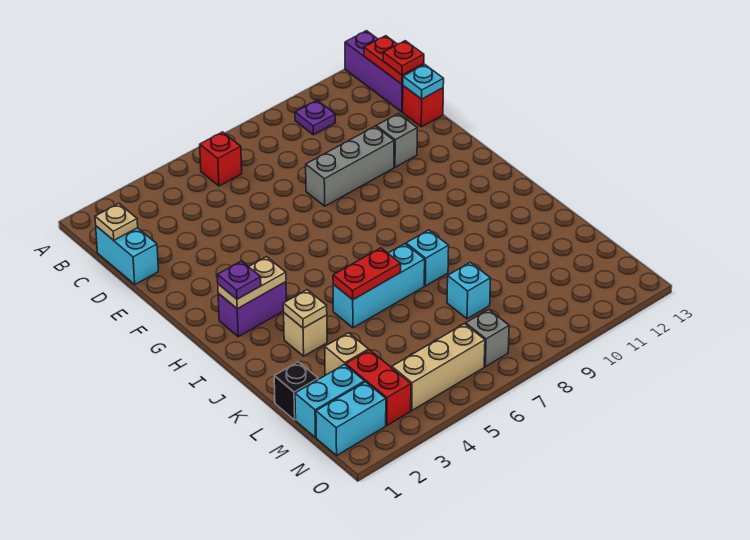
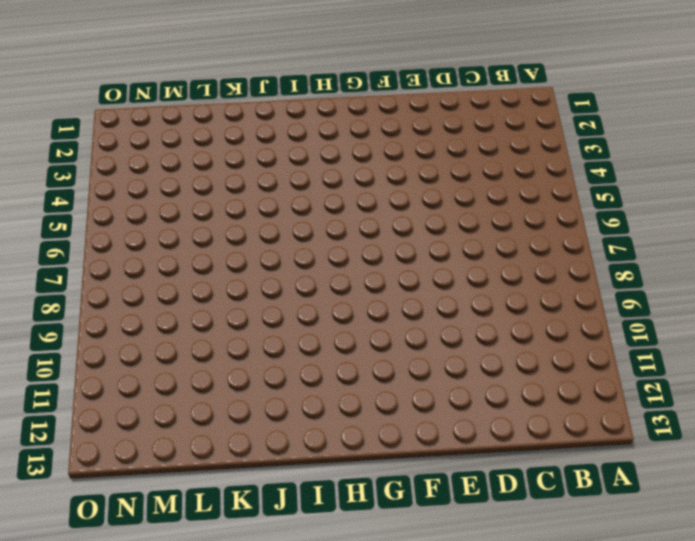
none -> purple 1x3 brick [345,31,403,112]
none -> red 1x1 brick [200,132,242,186]
none -> purple 1x1 plate [295,100,335,135]

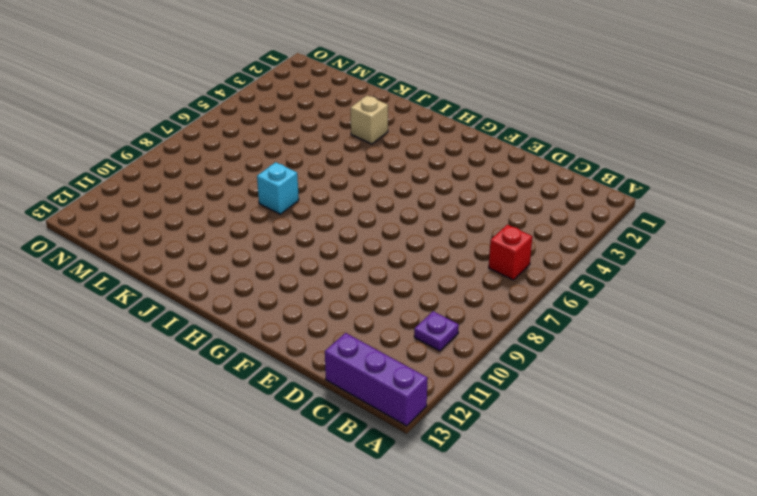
none -> cyan 1x2 brick [96,226,158,284]
none -> red 1x1 brick [403,86,443,127]
none -> grey 1x3 brick [306,126,394,206]

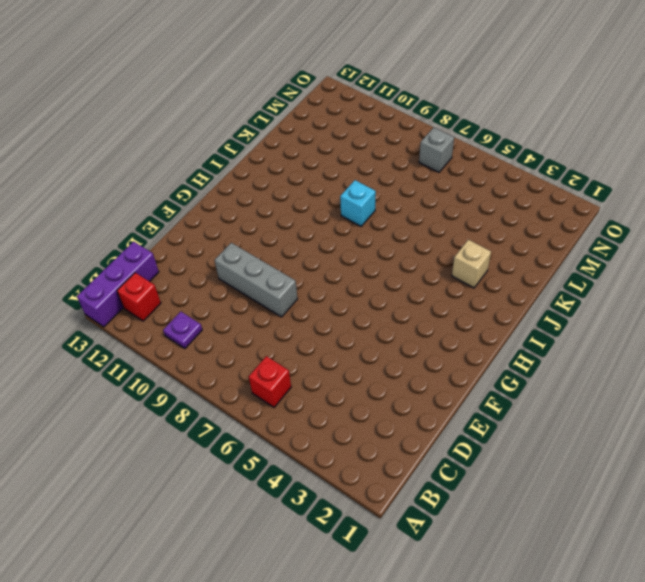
red 1x1 brick [117,273,161,321] -> red 1x1 brick moved to [403,86,443,127]
none -> cyan 1x2 brick [96,226,158,284]
none -> grey 1x1 brick [376,114,417,167]
none -> purple 1x2 brick [218,282,286,337]

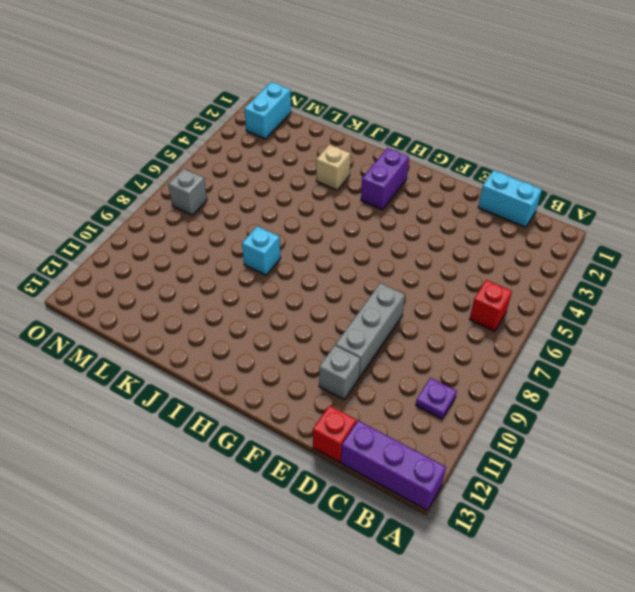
none -> cyan 1x3 brick [333,244,425,328]
none -> black 1x1 brick [274,362,318,420]
none -> tan 1x1 brick [325,333,369,375]

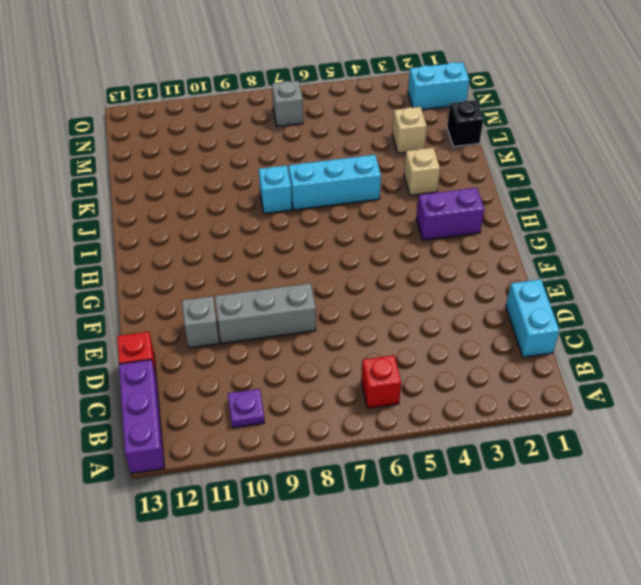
none -> cyan 1x1 brick [447,262,491,319]
none -> cyan 1x2 brick [295,364,365,438]
none -> red 1x2 brick [346,350,411,425]

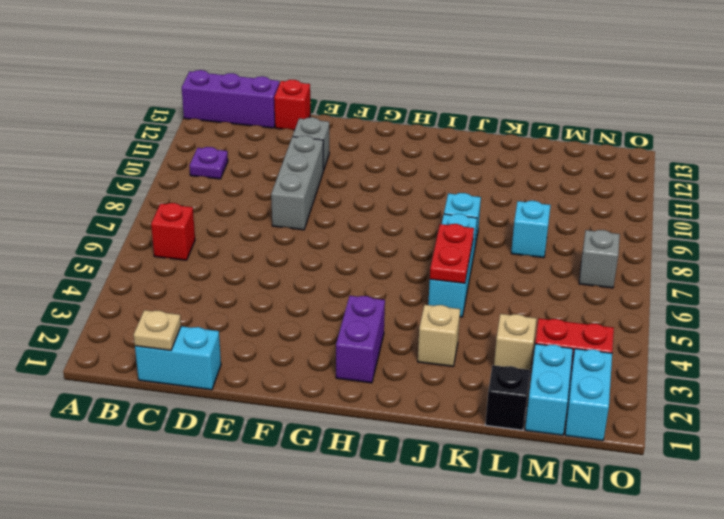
none -> tan 1x3 brick [392,324,485,410]
none -> red 1x2 plate [364,36,424,84]
none -> cyan 1x1 plate [403,65,444,99]

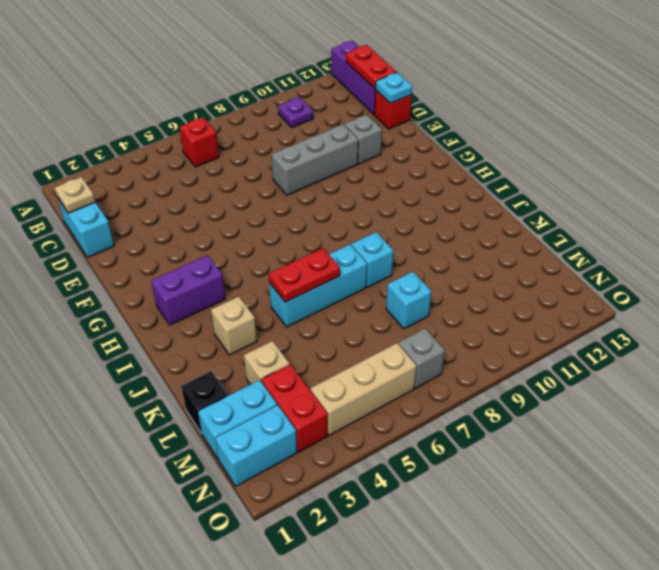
none -> tan 1x2 plate [218,257,286,309]
none -> tan 1x1 plate [283,290,327,328]
none -> red 1x1 plate [383,41,424,75]

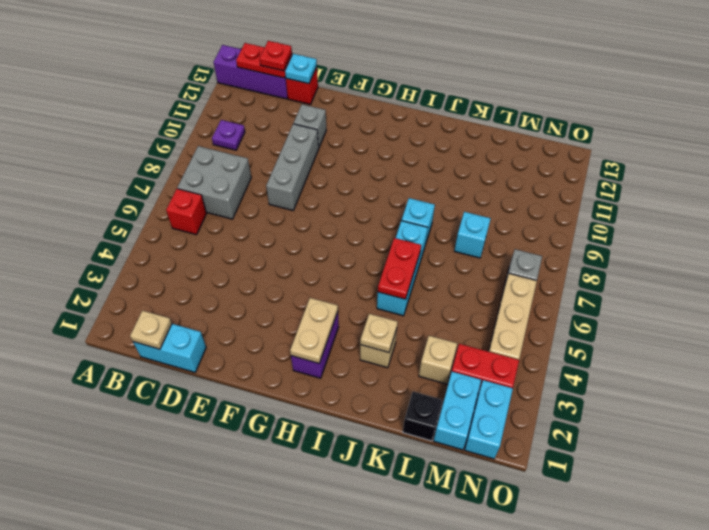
grey 2x2 brick [177,146,251,219] -> none
none -> purple 1x1 plate [218,261,261,299]

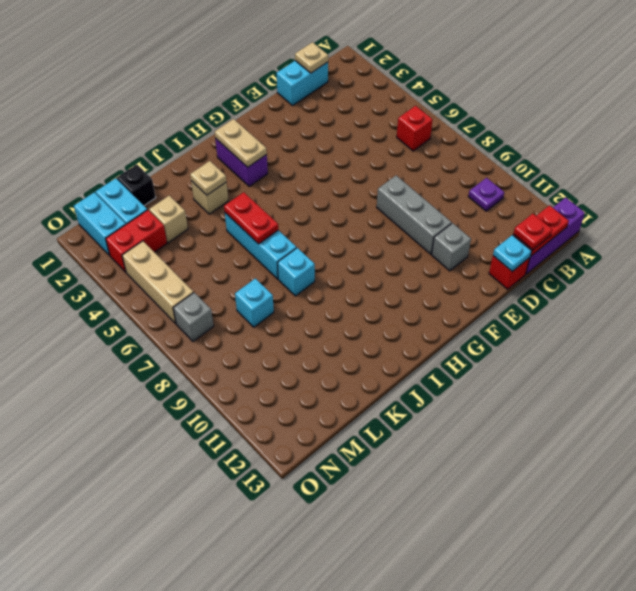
none -> purple 1x1 plate [218,261,261,299]

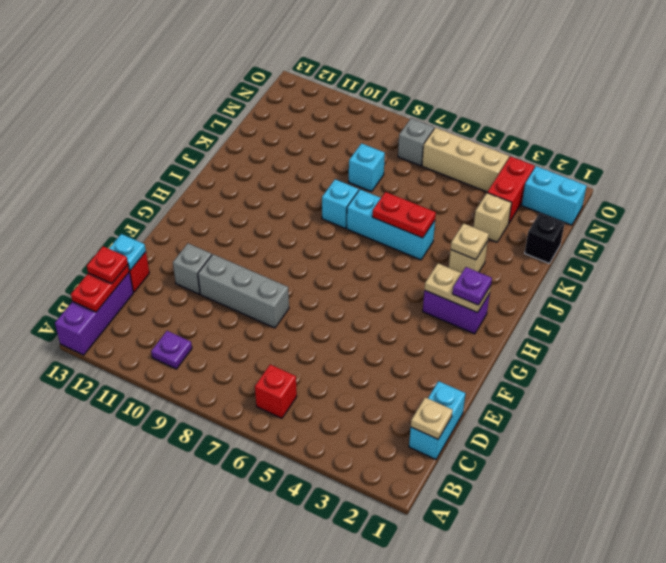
none -> cyan 1x2 brick [295,364,365,438]

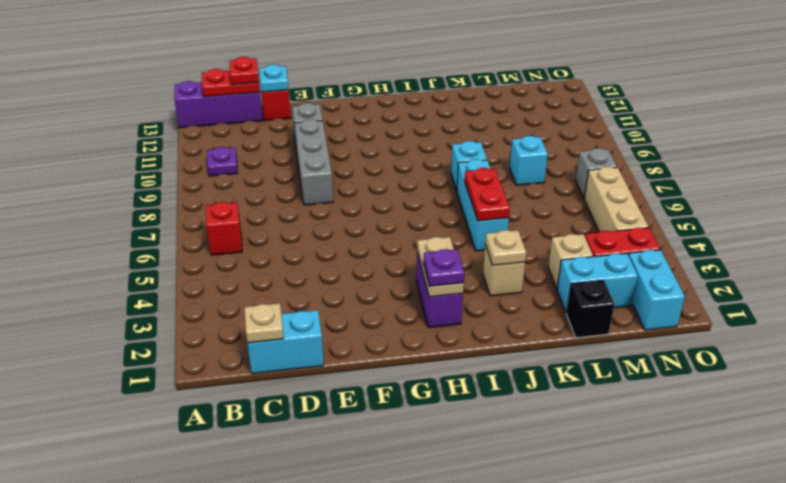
cyan 1x2 brick [557,253,638,313] -> cyan 1x2 brick turned to [295,364,365,438]

